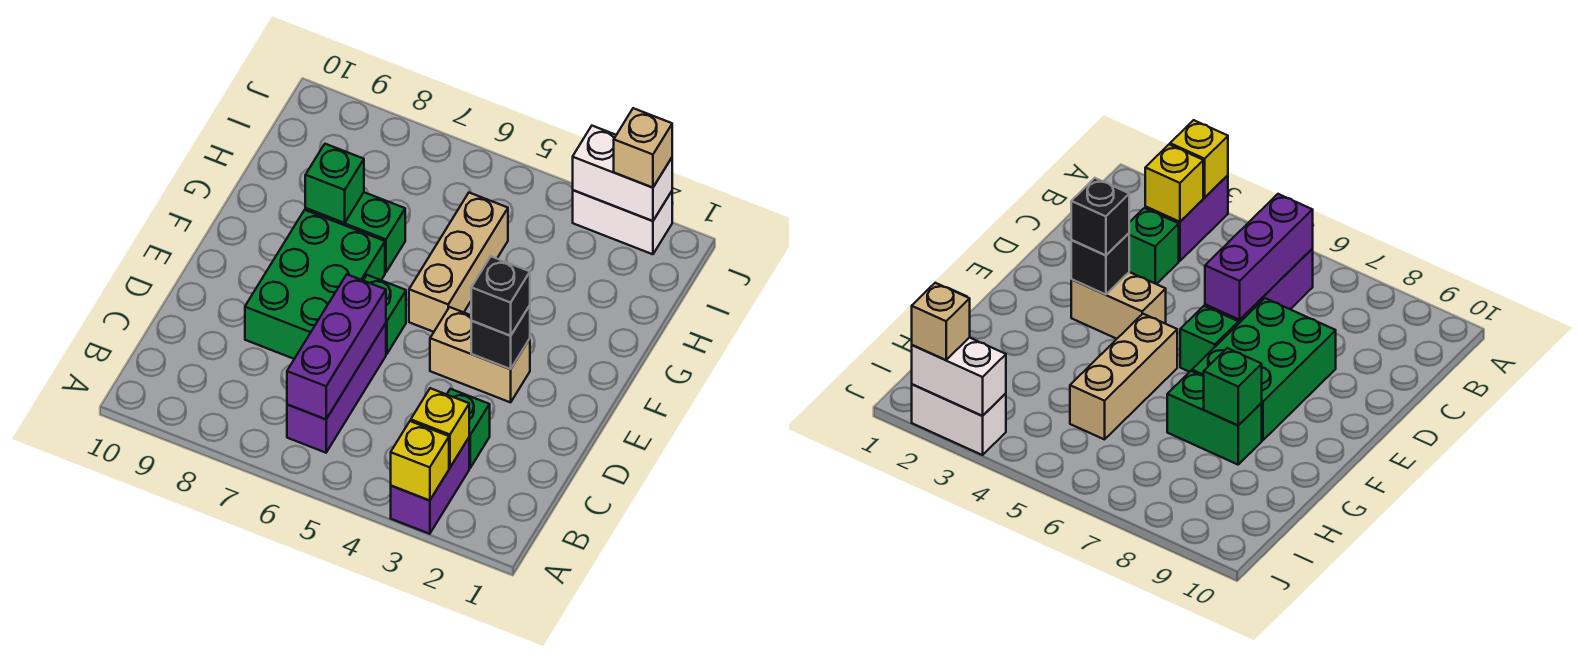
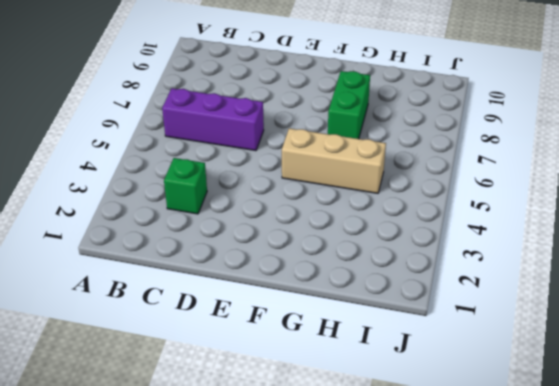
none -> purple 1x2 brick [391,438,469,534]
none -> green 2x3 brick [245,210,385,359]
none -> tan 1x2 brick [430,307,530,402]

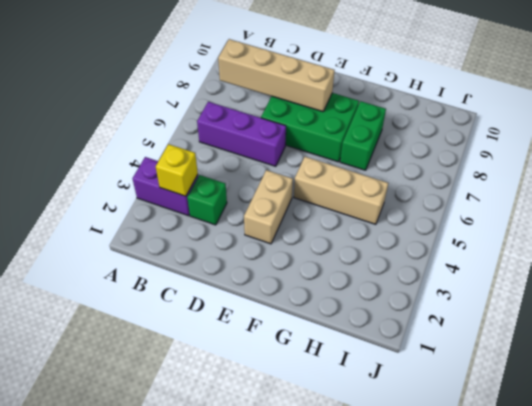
tan 1x4 brick [218,39,335,112] -> none
none -> green 1x1 brick [363,275,406,354]
none -> white 1x2 brick [573,190,672,254]
none -> yellow 1x1 brick [391,421,449,501]

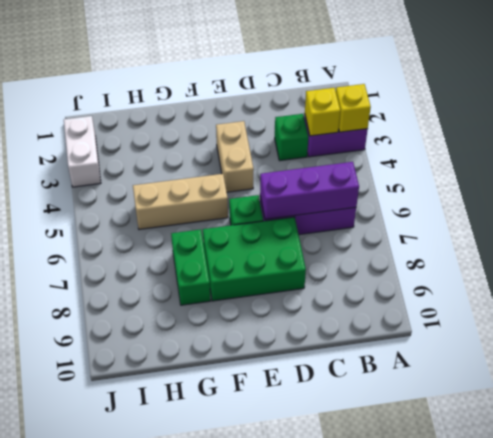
none -> black 1x1 brick [471,305,530,369]
none -> green 1x1 brick [305,144,364,223]
none -> white 1x2 brick [573,126,672,221]

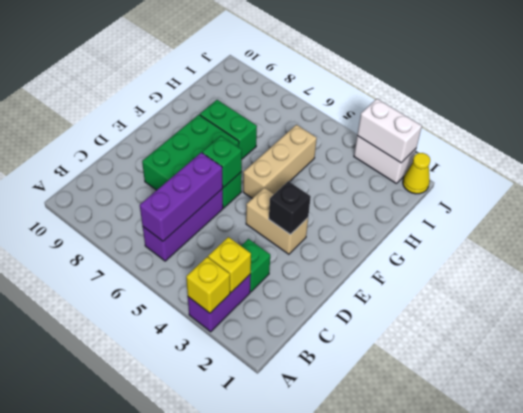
green 1x1 brick [202,136,242,188] -> green 1x1 brick moved to [305,144,364,223]
yellow 1x1 cone [403,153,430,194] -> none
none -> black 1x1 brick [471,256,530,336]
none -> tan 1x1 brick [614,108,672,188]

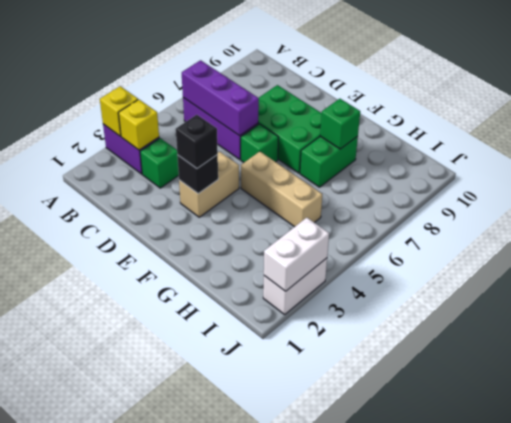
none -> tan 1x1 brick [614,108,672,188]

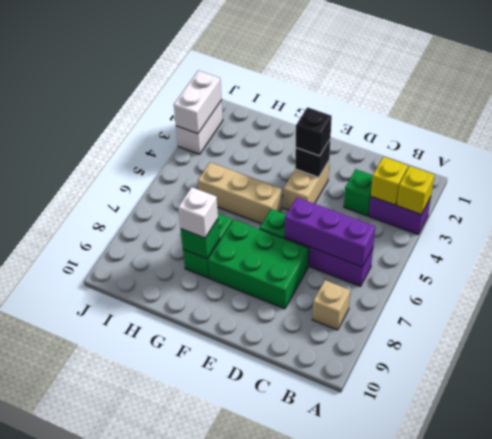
tan 1x1 brick [312,280,350,330] -> tan 1x1 brick moved to [614,108,672,188]
white 1x1 brick [178,187,218,238] -> none

